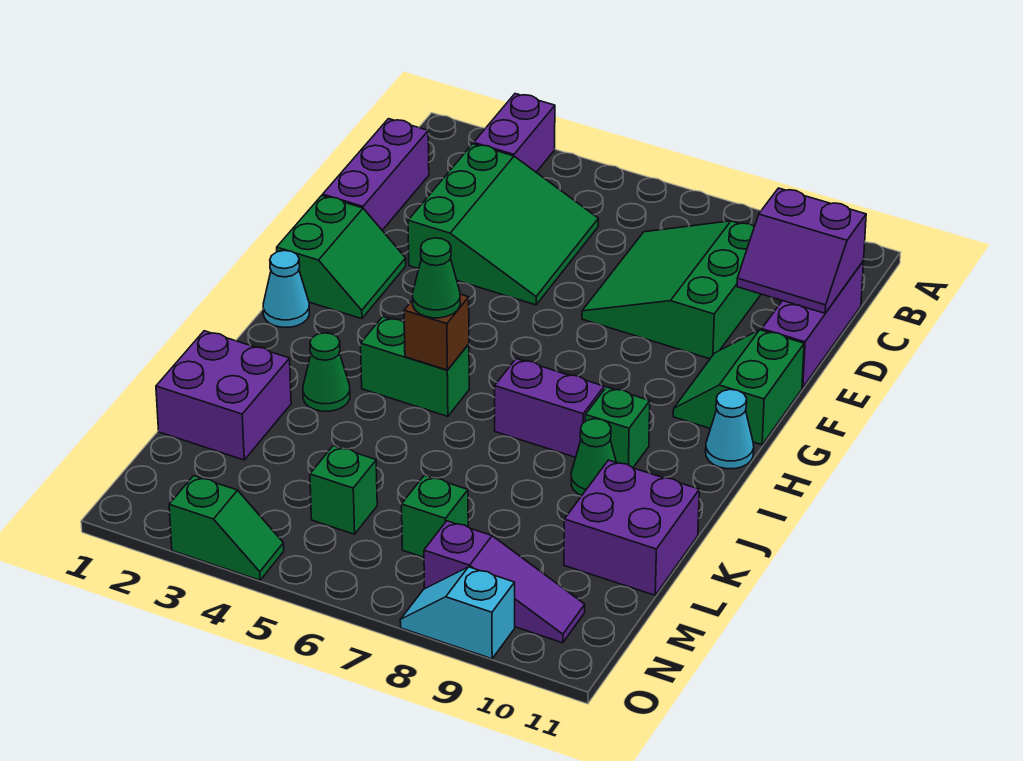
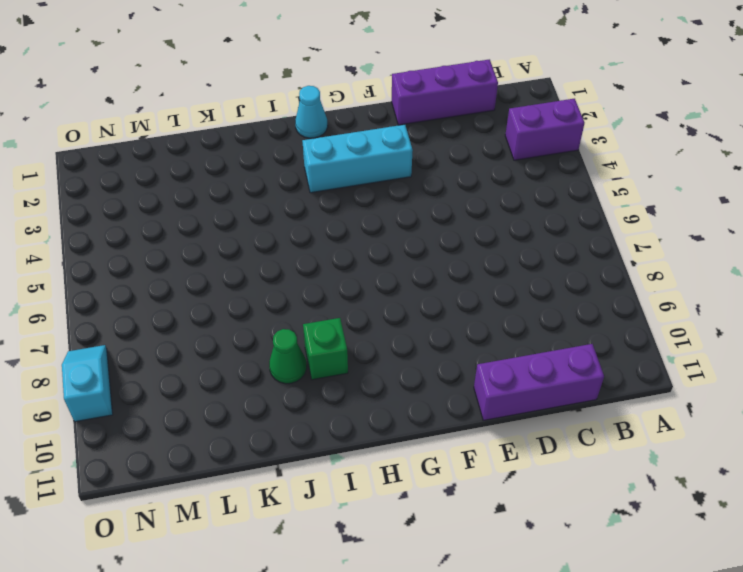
cyan 1x3 brick [303,125,413,193] -> none
none -> green 3x3 slope [408,144,598,305]
none -> green 3x3 slope [582,221,761,359]
none -> green 2x2 slope [277,196,406,319]

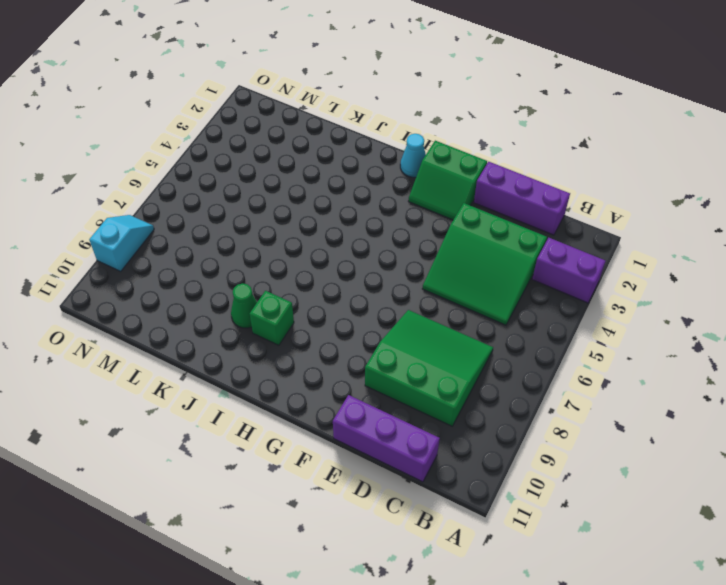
none -> green 2x2 slope [673,330,804,445]
none -> cyan 1x1 cone [706,389,754,469]
none -> green 1x2 brick [361,317,469,416]

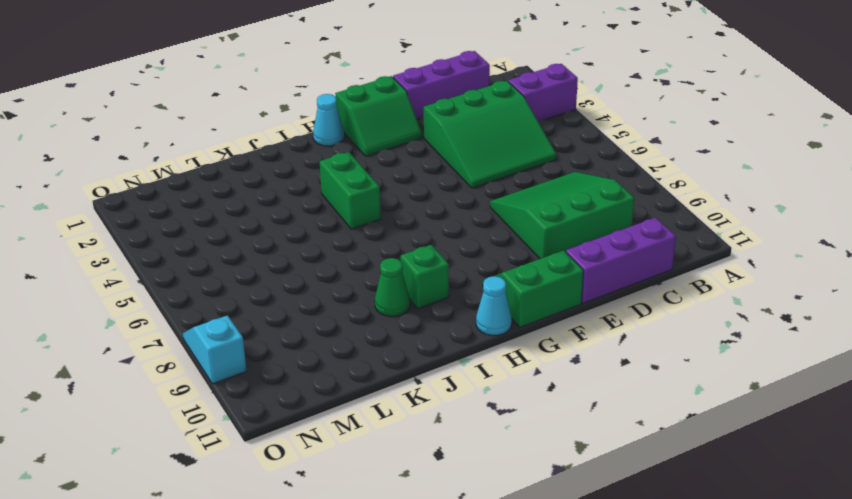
none -> purple 1x2 brick [495,359,604,457]
none -> green 1x1 cone [303,333,350,411]
none -> purple 2x2 brick [156,331,291,460]

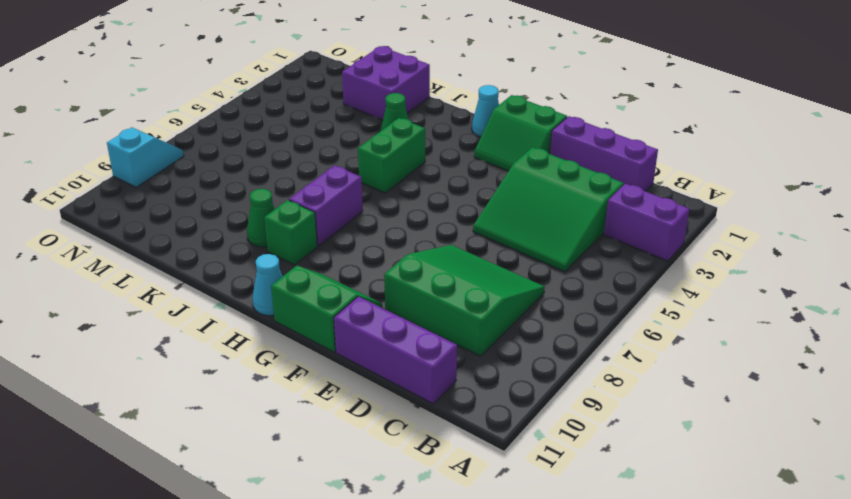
none -> purple 2x2 brick [564,460,699,595]
none -> green 1x1 brick [310,446,377,534]
none -> green 1x1 brick [402,475,468,557]

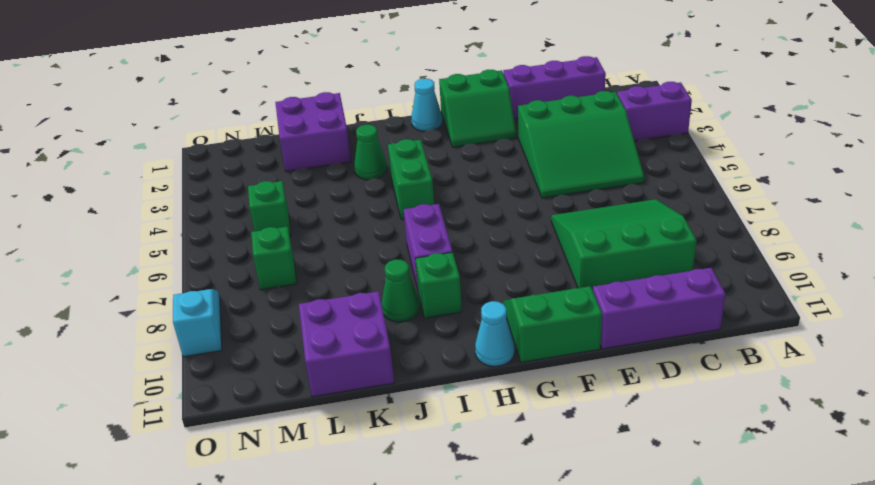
none -> purple 1x3 slope [424,521,585,643]
none -> green 1x2 slope [169,476,284,580]
none -> purple 2x2 slope [737,188,866,313]

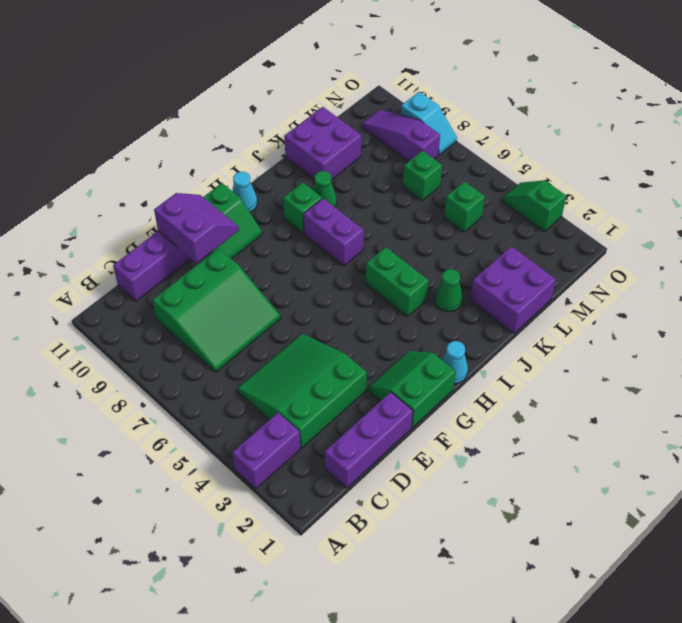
purple 2x2 slope [154,193,239,263] -> purple 2x2 slope moved to [737,188,866,313]
none -> brown 1x1 brick [404,294,469,370]
none -> green 1x1 cone [413,238,460,318]

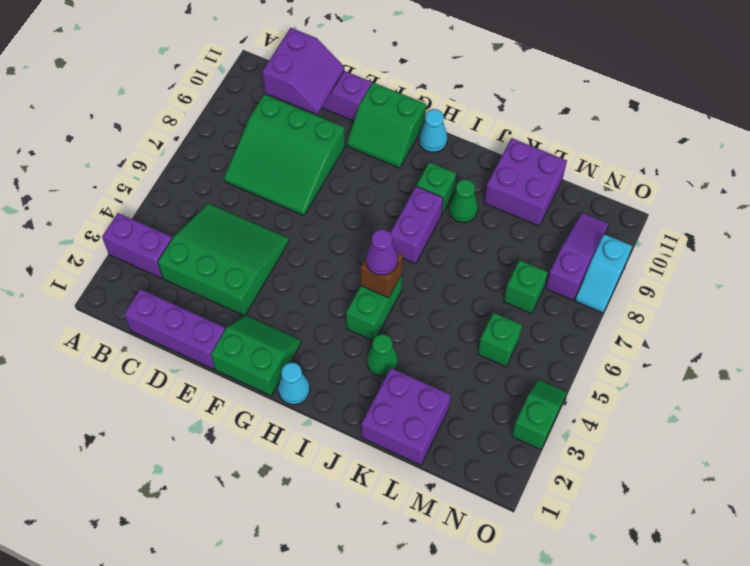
purple 1x1 cone [366,229,398,275] -> green 1x1 cone [413,238,460,318]

